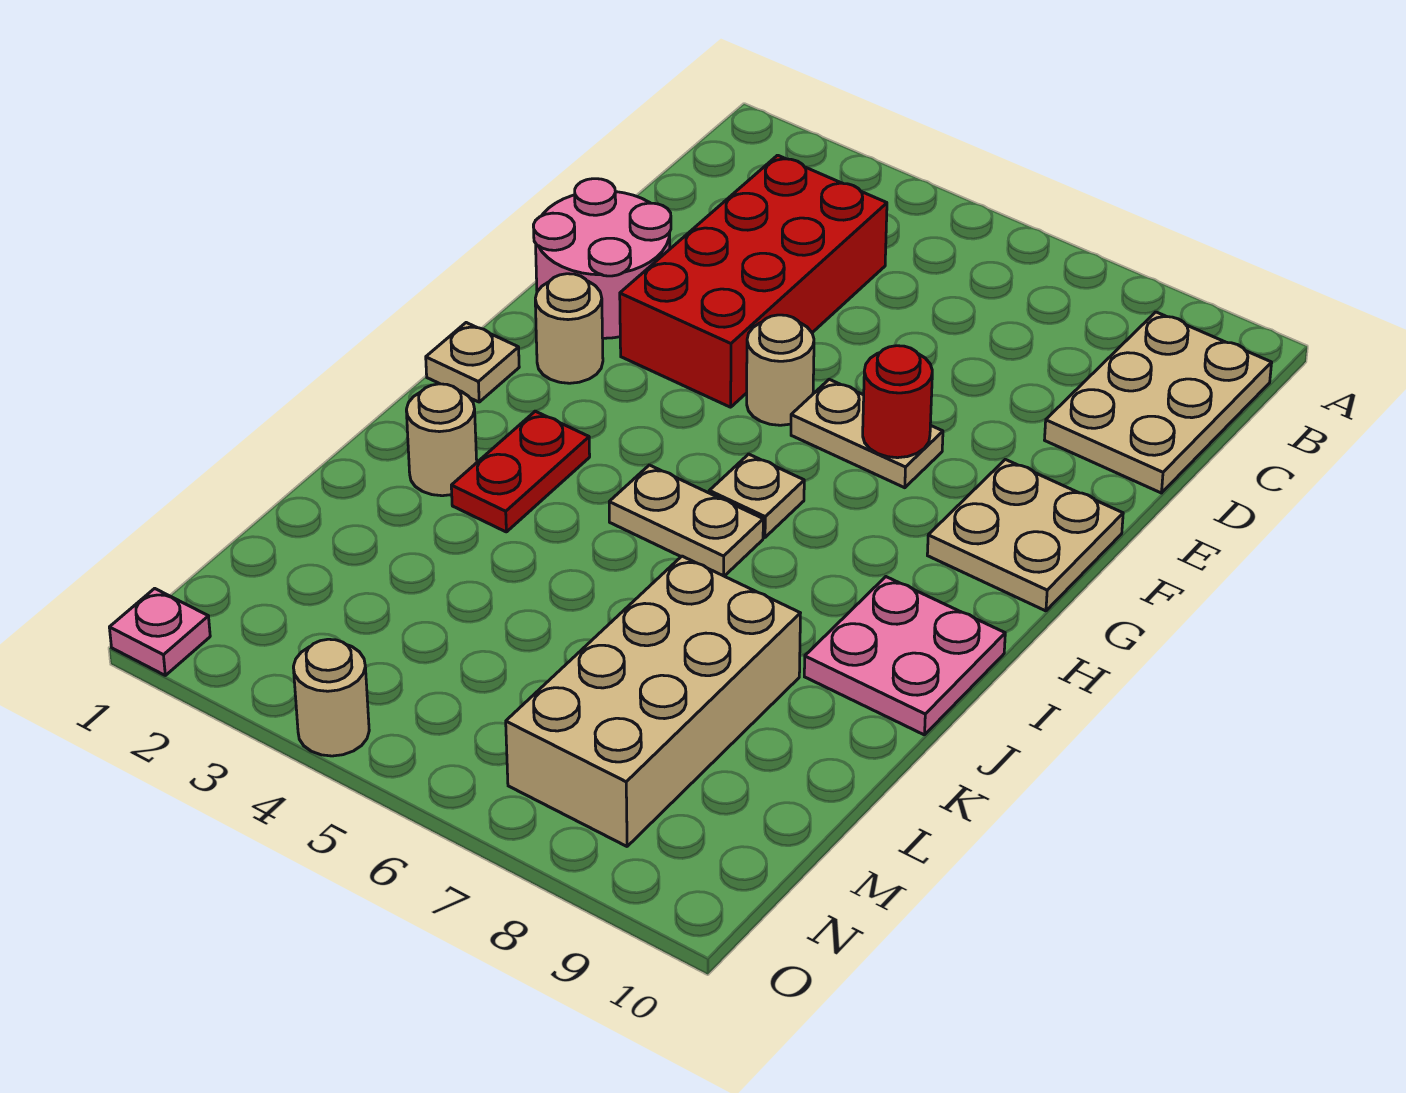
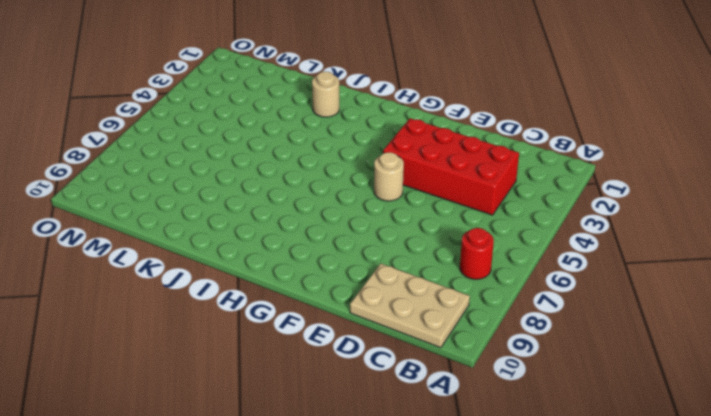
red 1x1 round brick [460,228,494,279] -> red 1x1 round brick moved to [863,346,932,458]
none -> pink 2x2 round brick [533,179,671,338]
none -> tan 1x2 plate [791,379,943,488]
none -> tan 2x2 plate [927,459,1123,611]

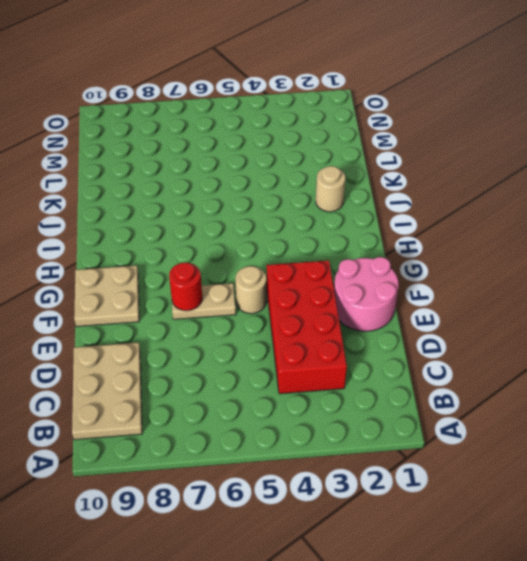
none -> tan 1x1 round brick [535,274,603,383]
none -> tan 1x1 plate [426,323,519,402]
none -> tan 1x1 plate [709,454,804,537]

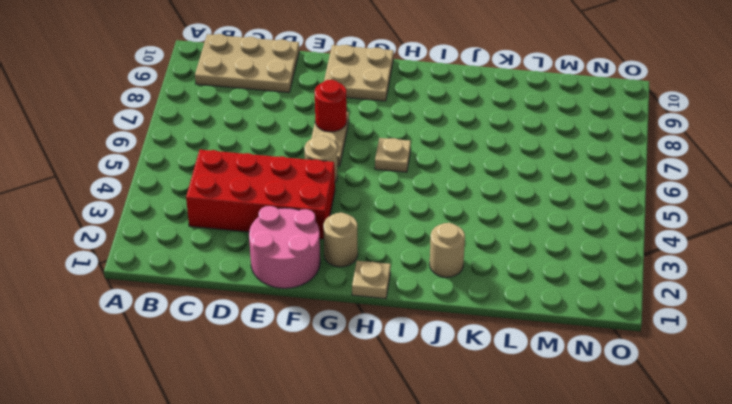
none -> red 1x2 plate [451,411,590,532]
none -> tan 1x2 plate [609,465,763,576]
none -> pink 2x2 plate [804,577,1005,735]

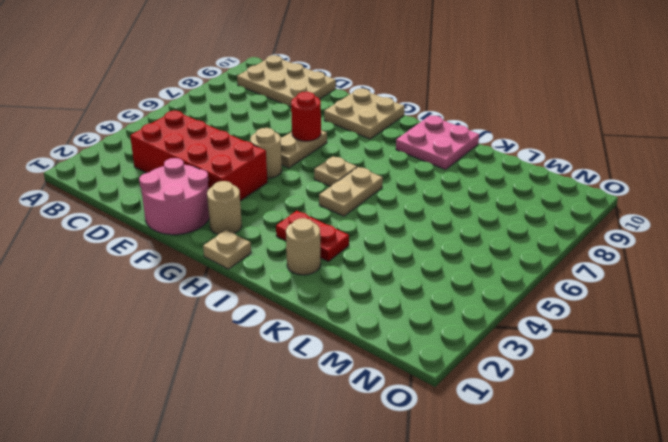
none -> tan 2x4 brick [506,556,800,846]
none -> pink 1x1 plate [109,588,210,675]
none -> tan 1x1 round brick [293,639,369,756]

